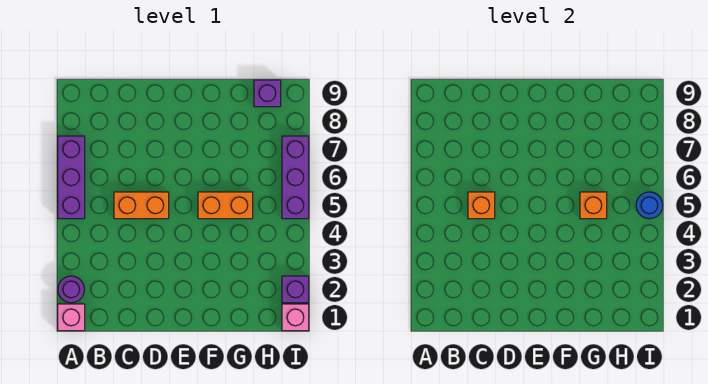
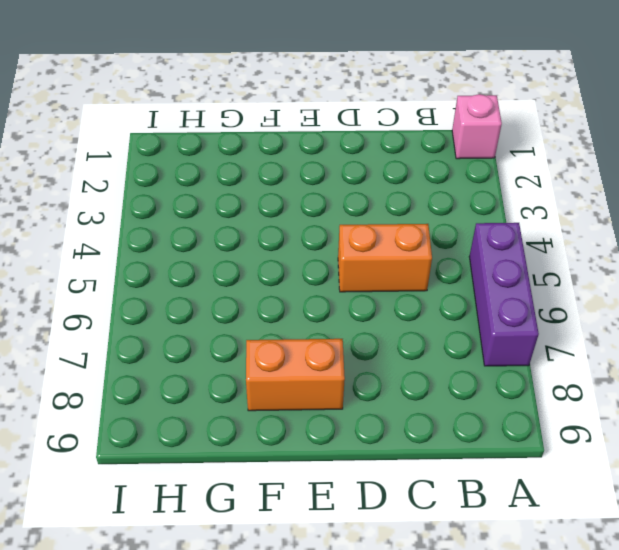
orange 1x2 brick [246,339,345,411] -> orange 1x2 brick moved to [198,192,253,219]
none -> purple 1x1 round brick [58,276,84,303]
none -> purple 1x1 brick [254,80,281,107]
none -> pink 1x1 brick [282,304,309,331]

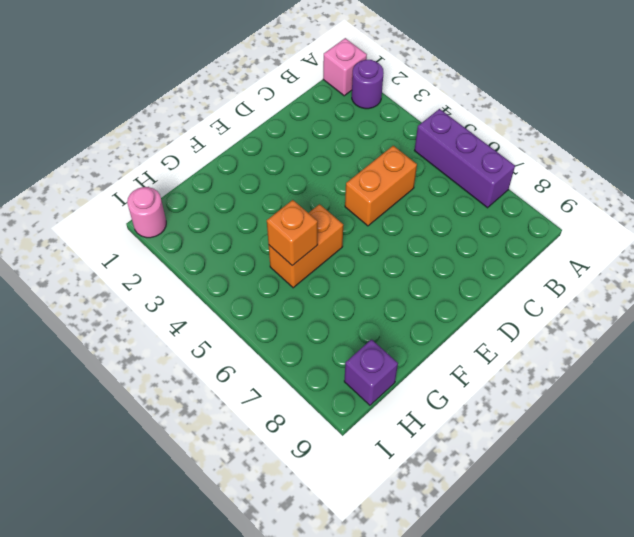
pink 1x1 round brick [127,187,166,238] -> pink 1x1 brick [282,304,309,331]
none -> purple 1x1 brick [282,276,309,303]
none -> purple 1x3 brick [282,136,309,219]
none -> orange 1x1 brick [468,192,495,219]

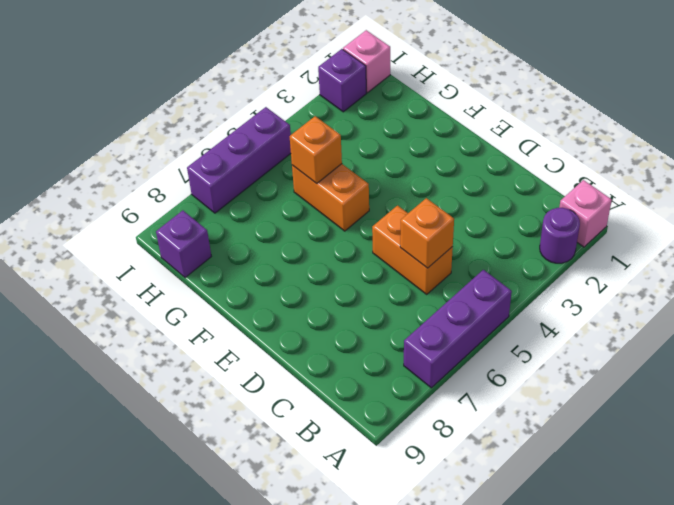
none -> blue 1x1 round brick [636,192,663,219]

